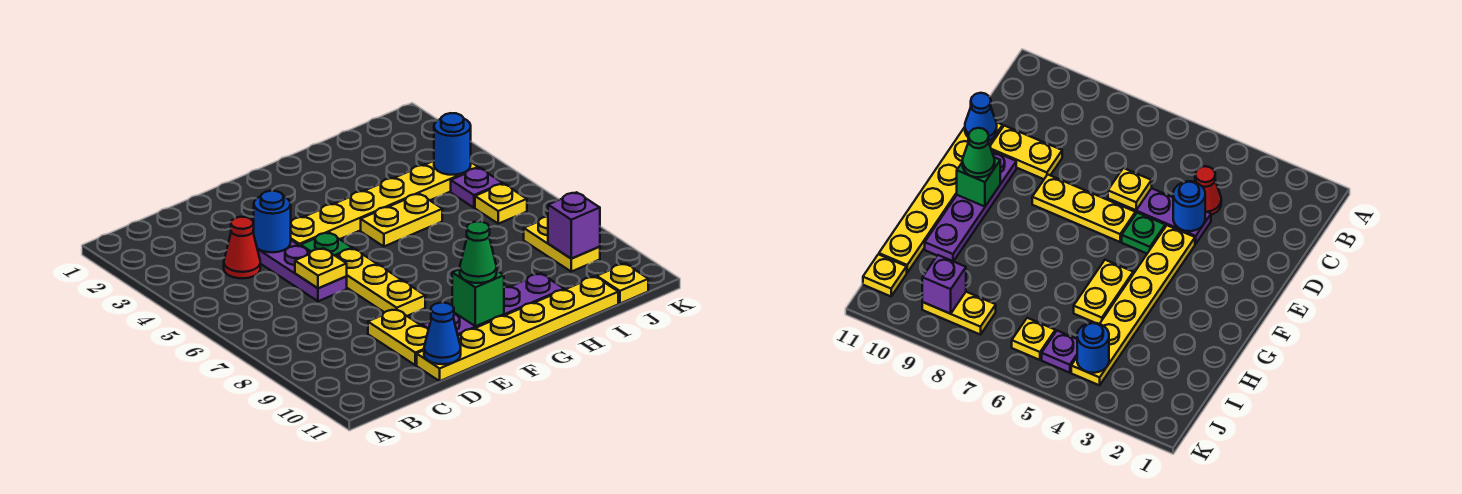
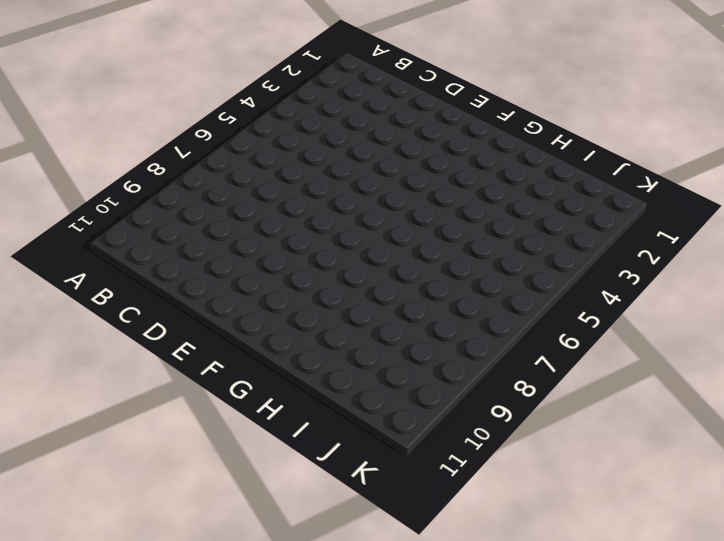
none -> red 1x1 cone [224,217,260,278]
none -> purple 1x3 plate [257,240,347,301]
none -> yellow 1x2 plate [368,309,428,365]

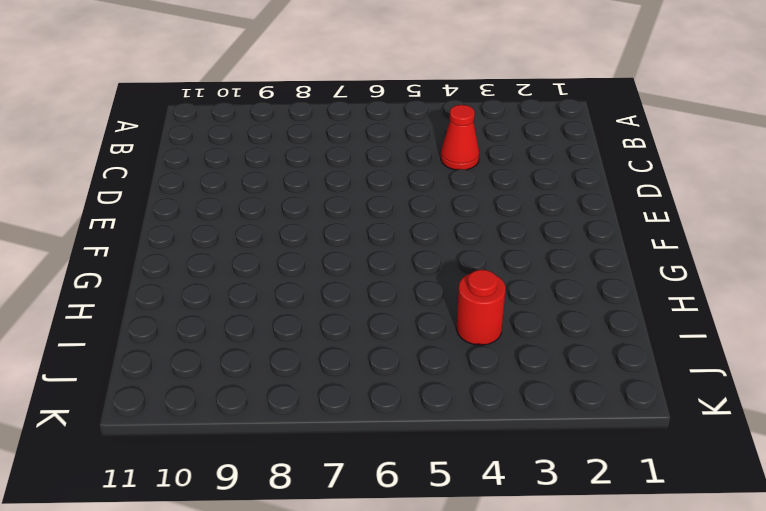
red 1x1 round brick [456,270,506,345] -> yellow 1x6 plate [291,161,478,246]
none -> purple 1x3 plate [257,240,347,301]
none -> yellow 1x2 plate [368,309,428,365]
none -> yellow 1x6 plate [417,277,618,381]

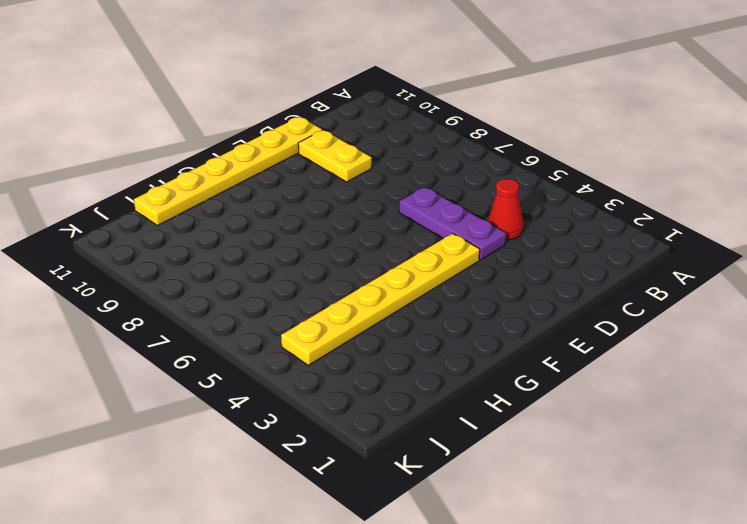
none -> green 1x1 plate [301,233,352,256]
none -> yellow 1x3 plate [336,248,425,316]
none -> purple 1x4 plate [422,274,564,335]

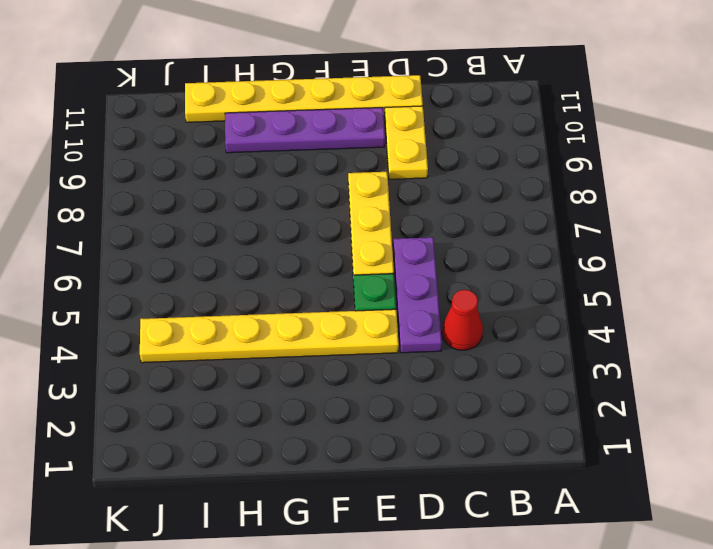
none -> yellow 1x2 plate [361,194,442,246]
none -> purple 1x1 plate [451,168,503,208]
none -> yellow 1x1 plate [475,184,527,224]

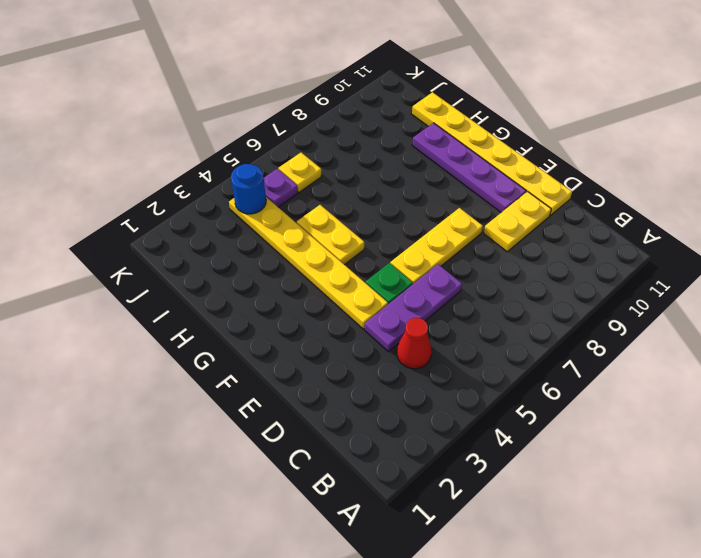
none -> yellow 1x2 plate [524,216,600,272]
none -> yellow 1x1 plate [597,264,648,303]
none -> blue 1x1 round brick [254,191,291,252]

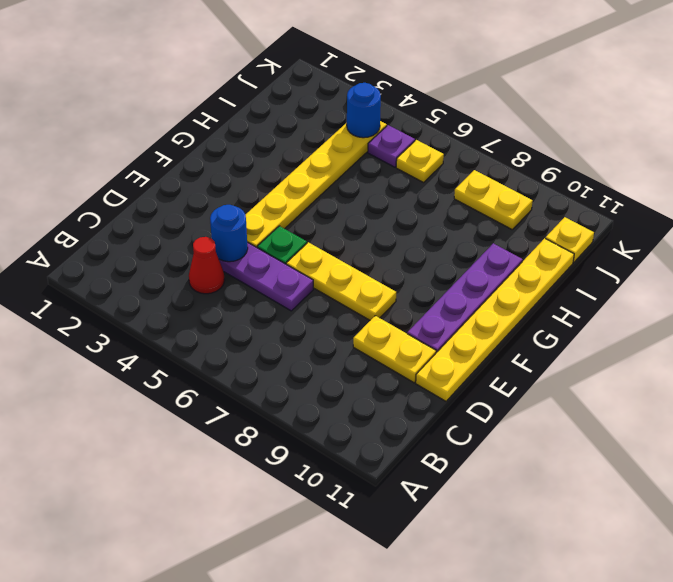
none -> yellow 1x2 plate [361,194,442,246]
none -> yellow 1x1 plate [295,248,347,288]
none -> blue 1x1 cone [424,303,461,364]

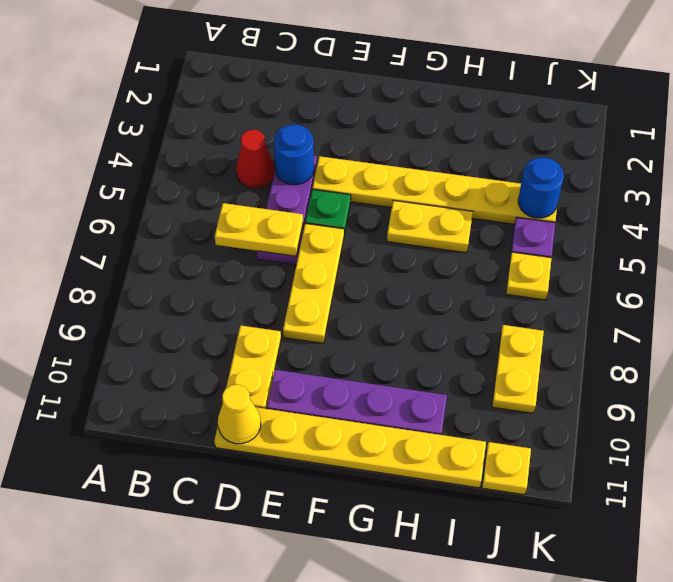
yellow 1x2 plate [215,203,303,256] -> yellow 1x1 plate [295,248,347,288]
yellow 1x1 cone [218,384,261,444] -> blue 1x1 cone [424,303,461,364]
none -> green 1x1 brick [452,269,504,326]
none -> purple 1x1 brick [548,192,600,258]
none -> green 1x1 cone [460,221,497,283]

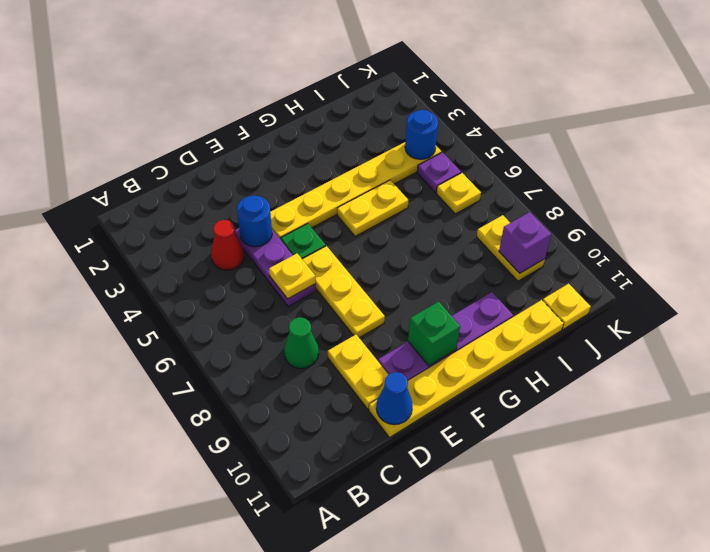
green 1x1 cone [284,317,319,369] -> green 1x1 cone moved to [460,221,497,283]

